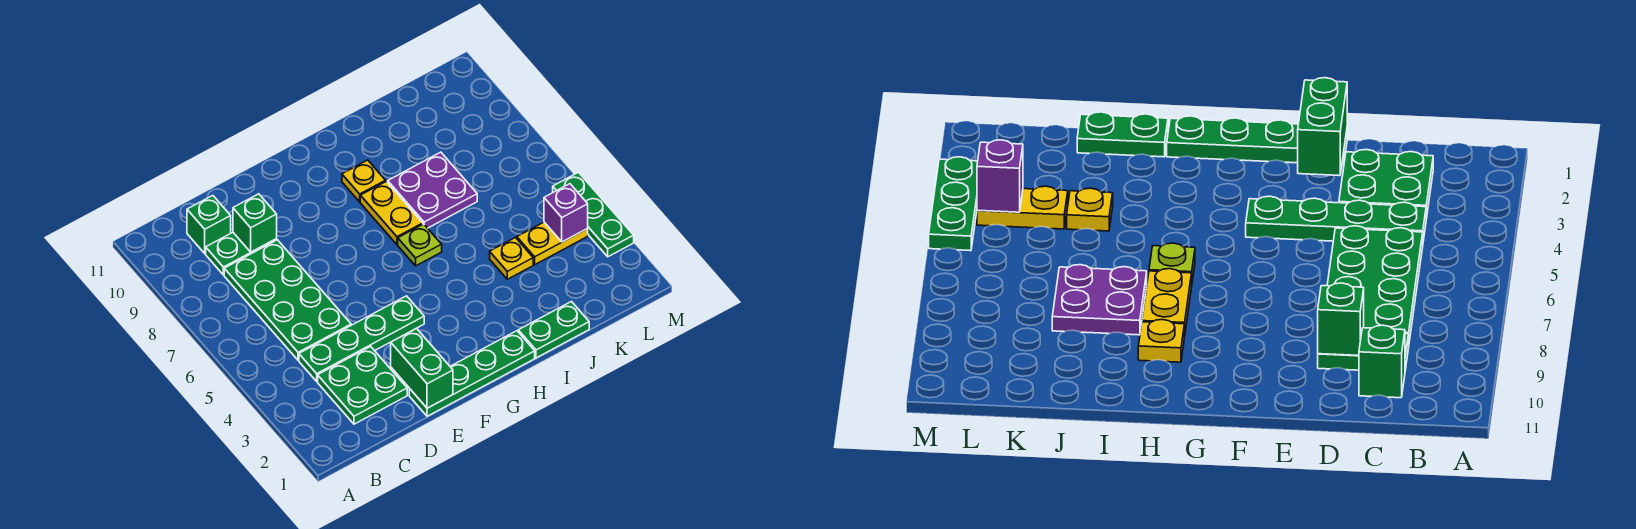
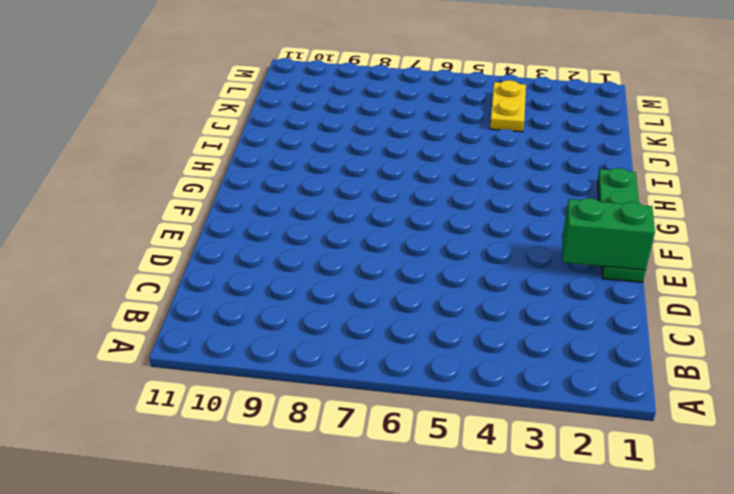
none -> green 2x2 plate [318,346,407,424]
none -> green 1x4 plate [299,296,424,381]
none -> green 2x4 plate [224,240,351,360]

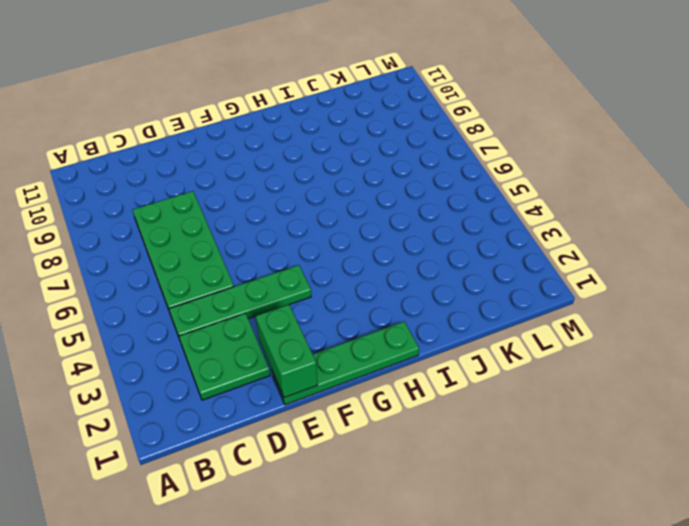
none -> green 1x2 plate [206,233,277,275]
none -> green 1x1 brick [187,195,231,253]
none -> lime 1x1 plate [398,224,442,266]

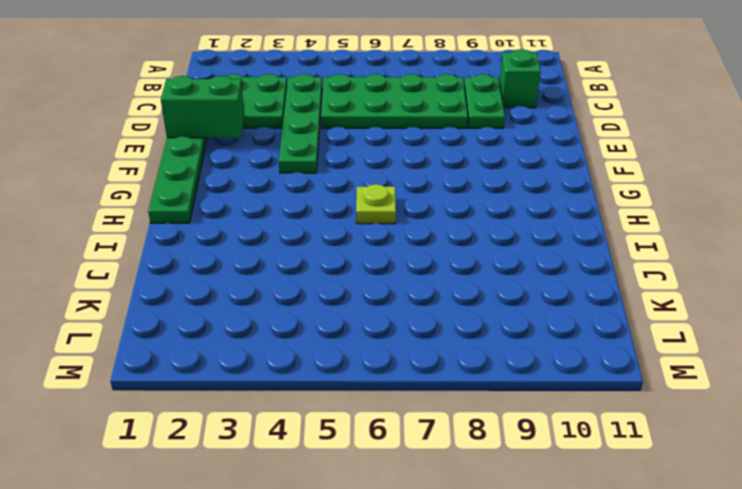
none -> yellow 1x2 plate [360,181,423,244]
none -> yellow 1x1 plate [342,160,386,202]
none -> green 1x2 plate [518,302,589,358]

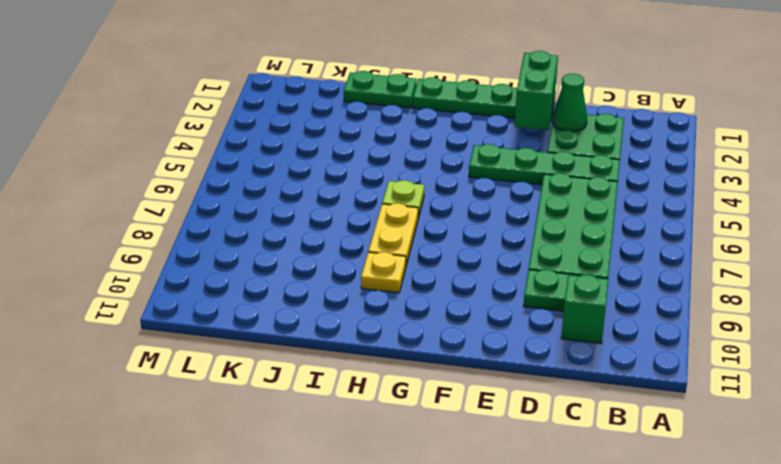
green 1x1 cone [552,74,587,132] -> none
none -> purple 2x2 plate [388,152,477,228]
none -> yellow 1x1 plate [490,238,533,279]
none -> yellow 1x2 plate [517,222,588,265]

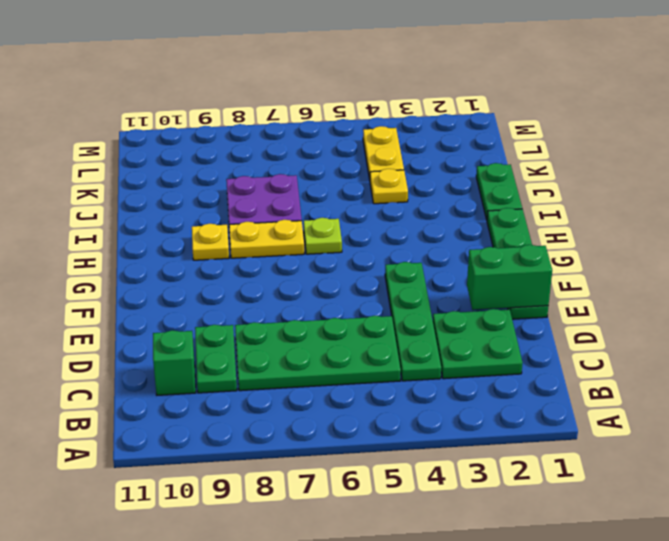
none -> green 1x3 plate [553,172,634,257]
none -> green 1x1 brick [233,194,277,252]
none -> purple 1x1 brick [544,184,588,242]

